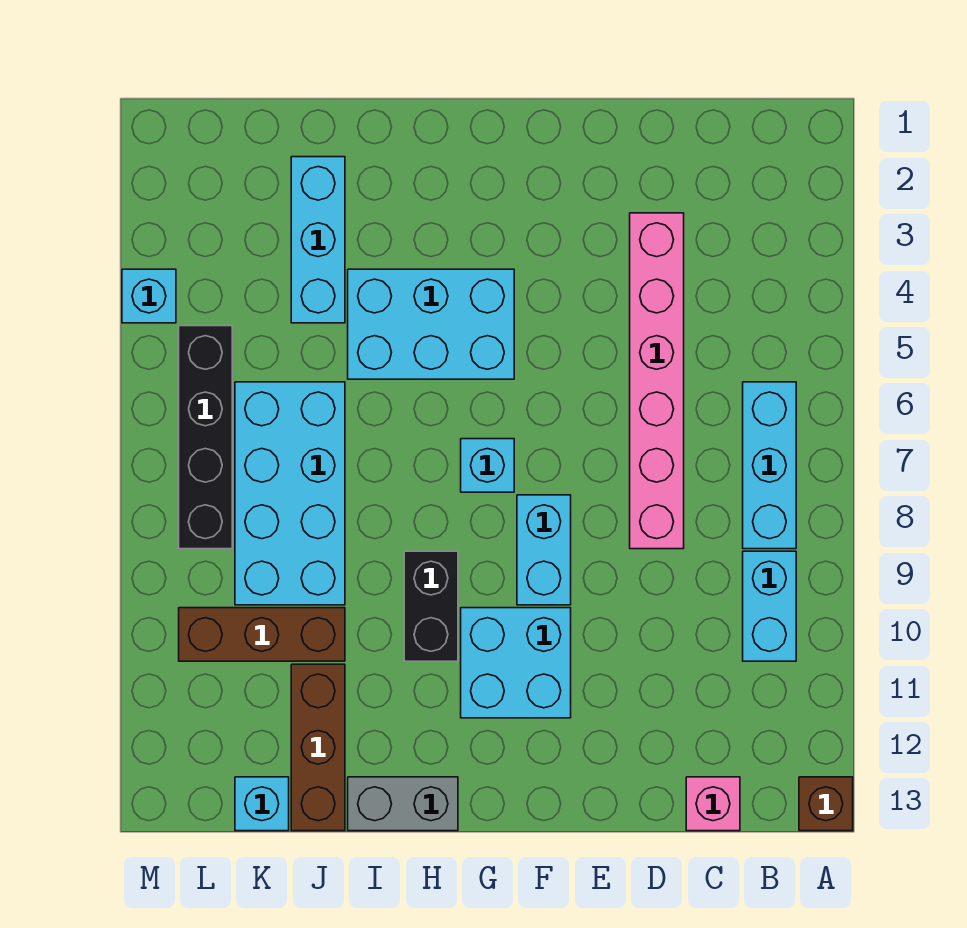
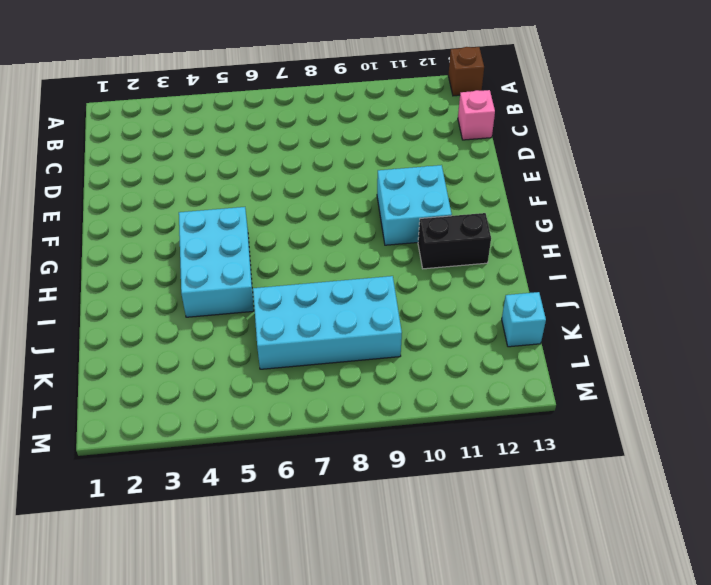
black 1x2 brick [418,213,491,269] -> black 1x2 brick moved to [404,551,458,661]
none -> cyan 1x3 brick [743,382,796,549]
none -> cyan 1x2 brick [743,551,796,661]
none -> pink 1x6 brick [630,213,684,549]

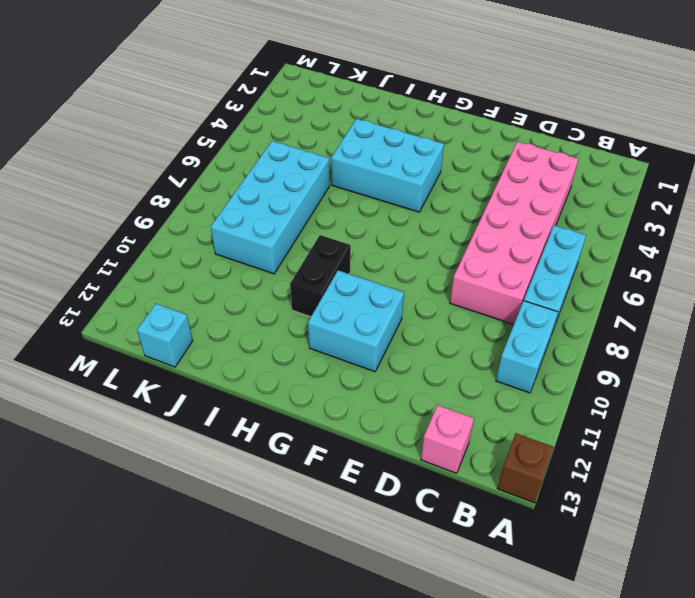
pink 2x6 brick [450,142,578,324] -> pink 1x6 brick [630,213,684,549]
none -> cyan 1x2 brick [517,495,571,605]
none -> cyan 1x1 brick [461,439,514,492]
none -> grey 1x2 brick [348,777,458,831]

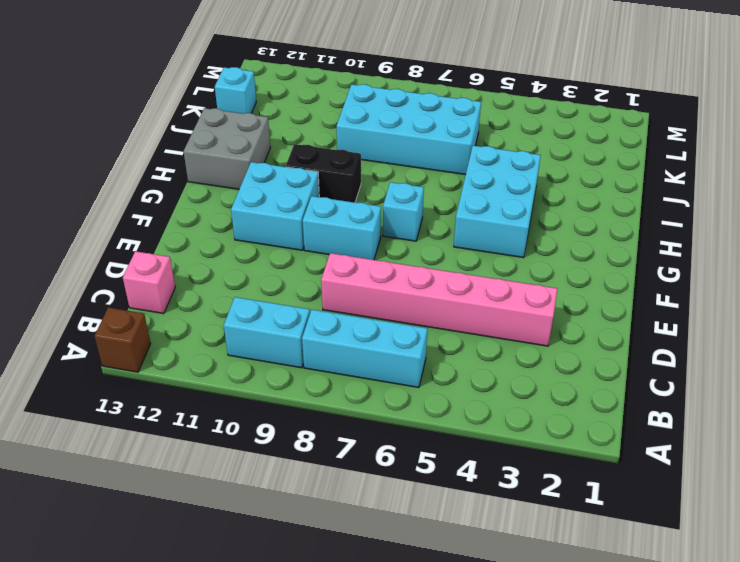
grey 2x2 brick [184,108,270,189] -> grey 1x2 brick [348,777,458,831]
none -> cyan 1x3 brick [291,157,345,323]
none -> brown 1x3 brick [179,608,345,661]
none -> brown 1x3 brick [291,664,345,831]

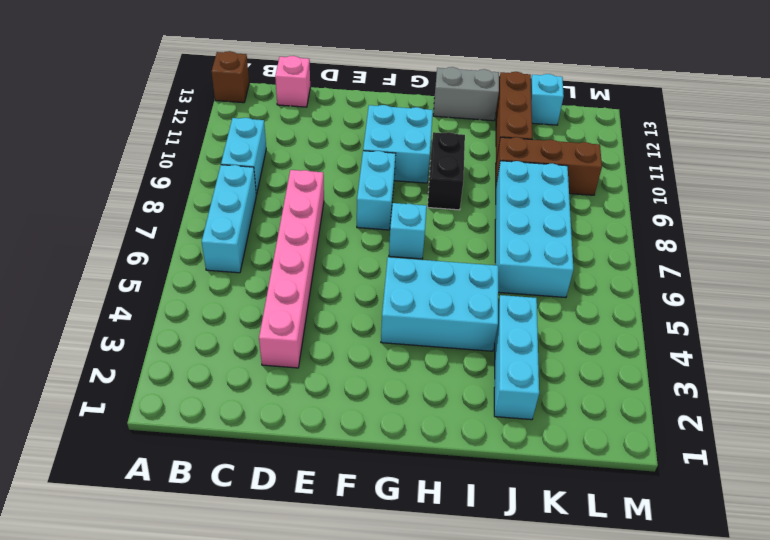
none -> black 1x4 brick [179,326,232,549]
none -> cyan 1x1 brick [122,269,176,323]

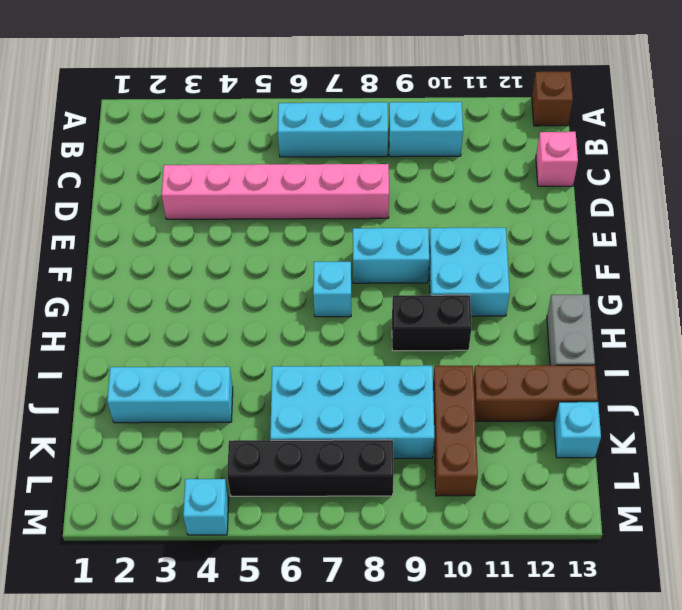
none -> cyan 2x3 brick [348,269,514,379]

